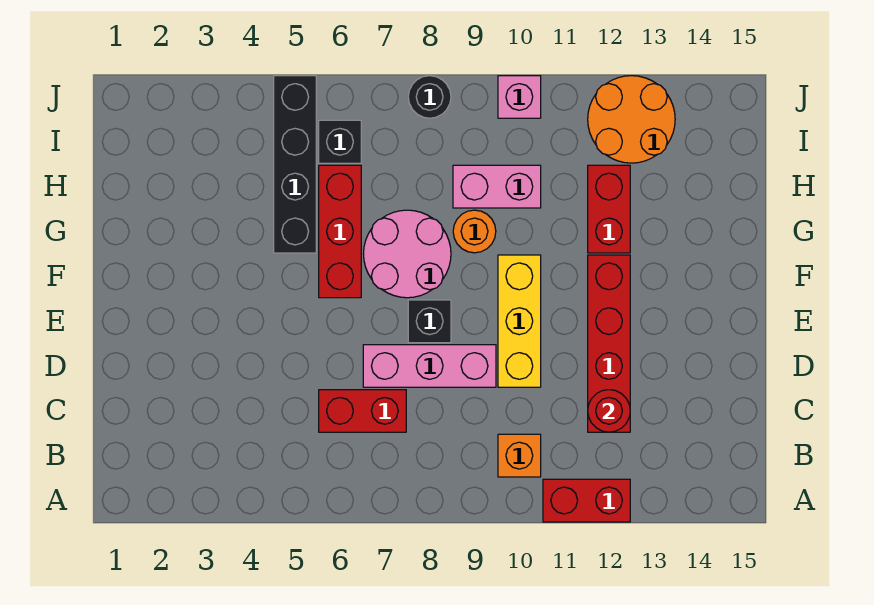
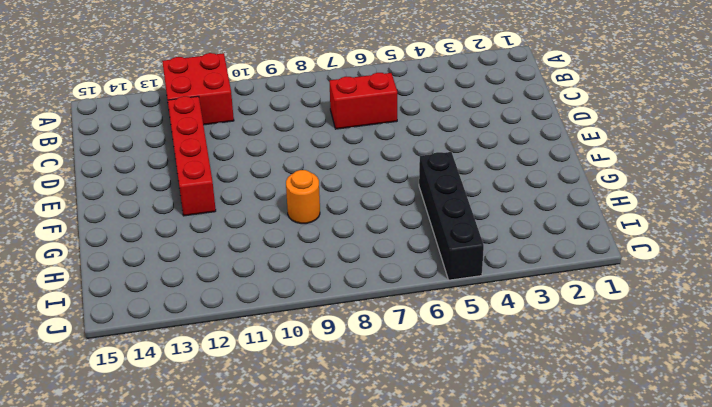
red 2x2 brick [162,53,234,125] -> red 1x2 brick [543,479,630,522]
none -> orange 1x1 brick [498,434,541,477]
none -> pink 1x3 brick [363,345,496,387]
none -> yellow 1x3 brick [498,255,541,387]

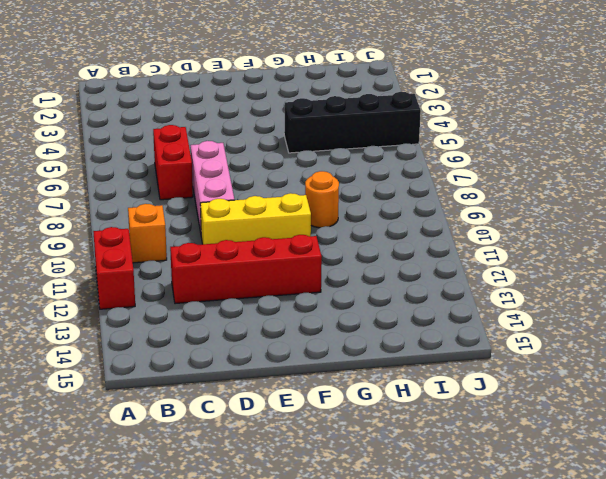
none -> black 1x1 brick [408,300,451,343]
none -> red 1x3 brick [319,165,361,298]
none -> pink 2x2 round brick [364,210,451,298]

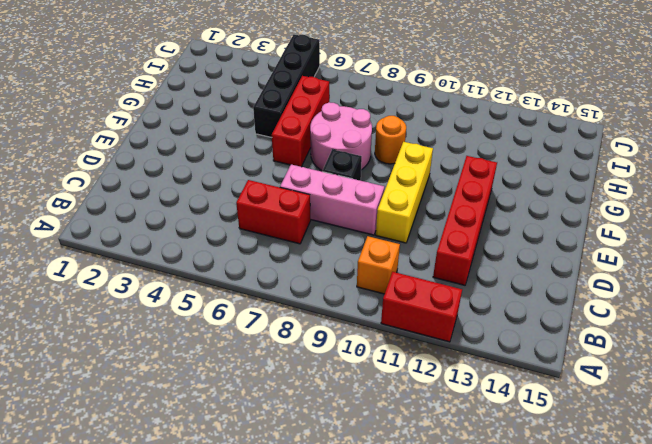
none -> red 1x2 brick [588,165,630,253]
none -> pink 1x2 brick [453,165,541,208]
none -> black 1x1 brick [319,120,361,163]

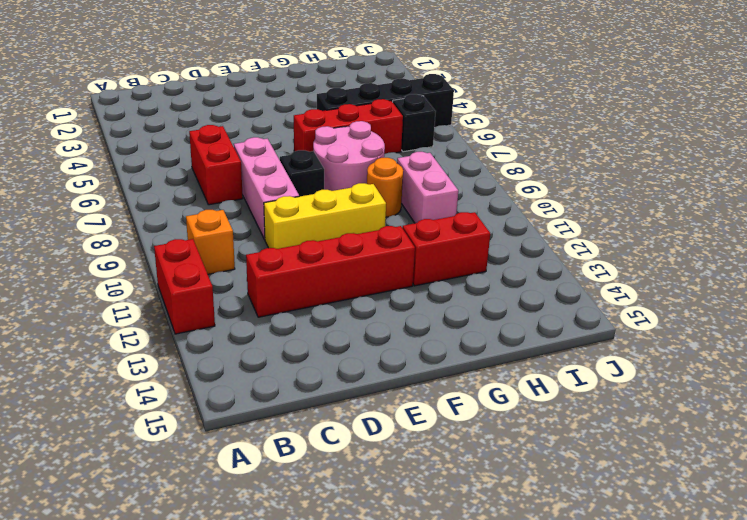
none -> orange 2x2 round brick [588,76,675,163]
none -> black 1x1 round brick [408,76,451,118]
none -> pink 1x1 brick [498,76,541,118]

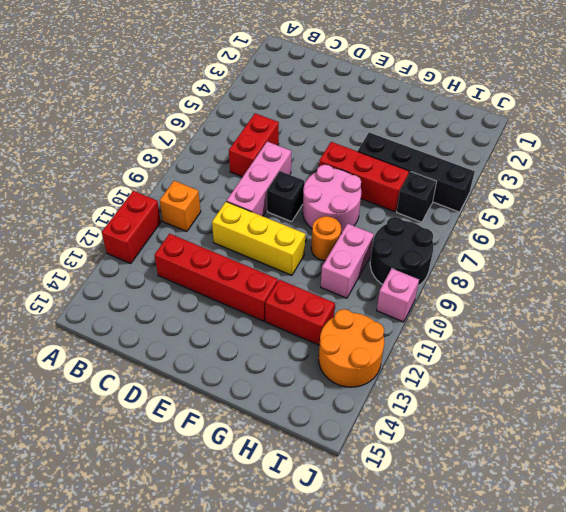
black 2x2 round brick [370,217,433,286] -> black 1x1 round brick [408,76,451,118]
none -> red 1x1 round brick [588,390,630,432]

